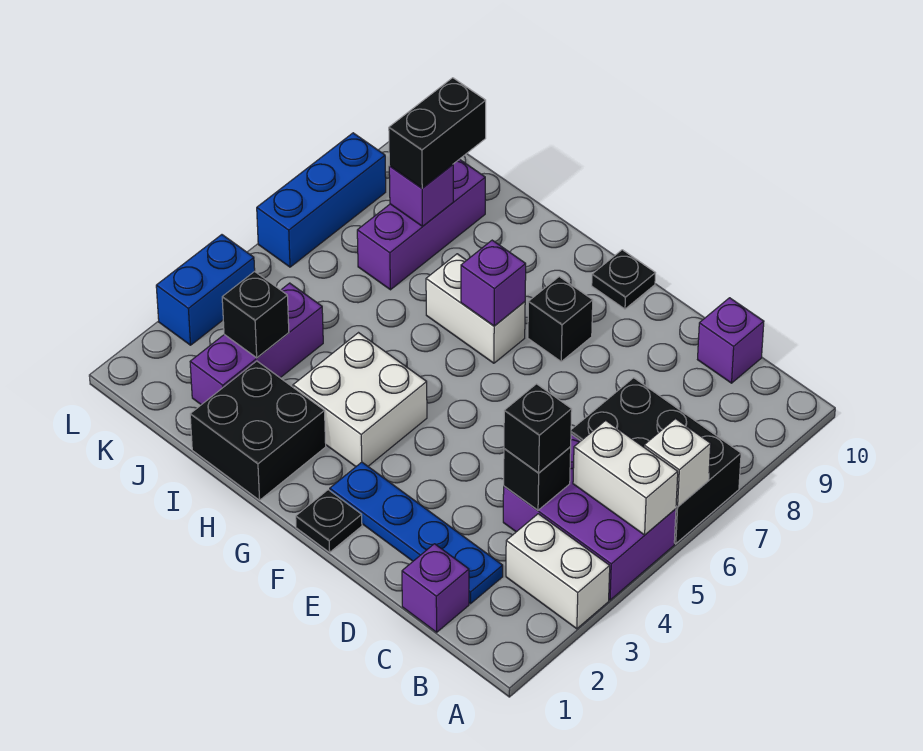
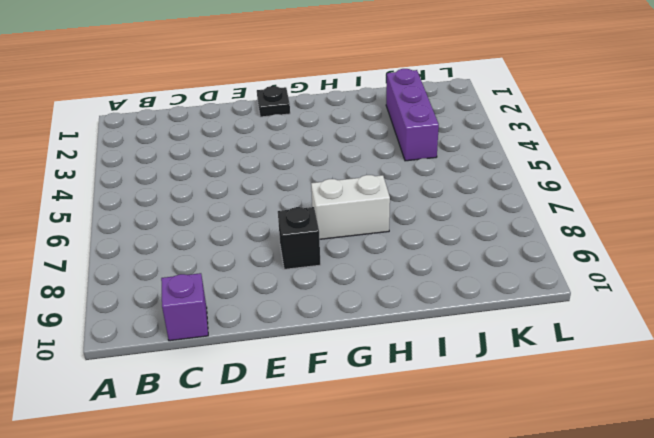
none -> white 1x2 brick [506,514,610,629]
none -> purple 2x3 brick [503,434,676,600]
none -> black 2x3 brick [571,378,741,544]

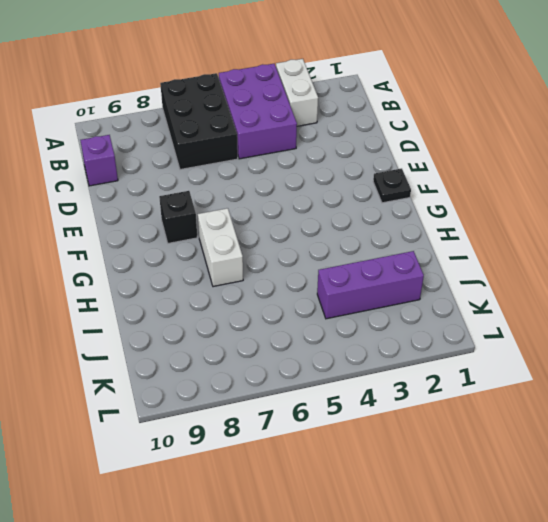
none -> purple 1x1 brick [402,544,469,632]
none -> blue 1x4 plate [330,462,503,604]
none -> black 1x1 plate [592,250,655,309]

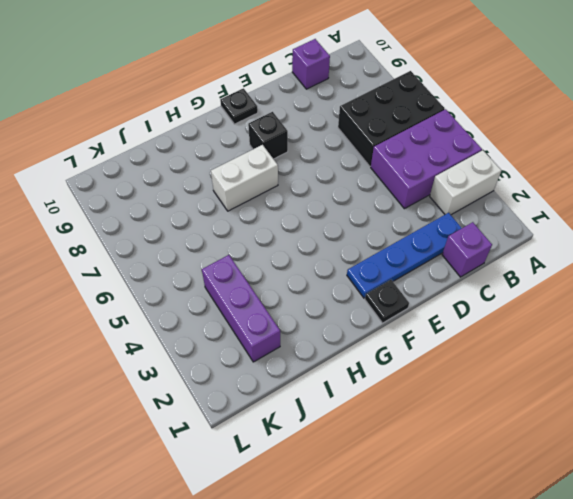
none -> white 2x2 brick [293,333,427,467]
none -> black 2x2 brick [190,361,326,500]
none -> purple 1x3 brick [357,159,485,290]

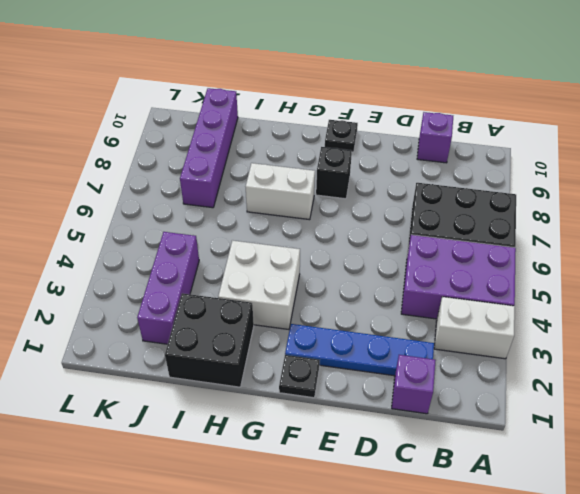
purple 1x4 brick [180,88,238,208] -> purple 1x3 brick [357,159,485,290]
none -> blue 1x2 brick [156,235,255,345]
none -> blue 1x3 brick [257,133,386,267]
none -> white 1x2 brick [573,420,678,535]

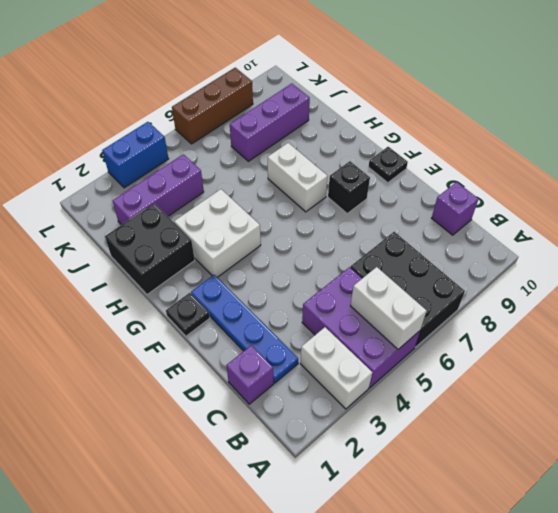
brown 1x3 brick [172,68,253,144] -> blue 1x3 brick [257,133,386,267]
none -> white 1x1 brick [644,419,711,507]
none -> black 1x1 brick [504,447,571,510]
none -> purple 1x1 brick [461,240,526,326]

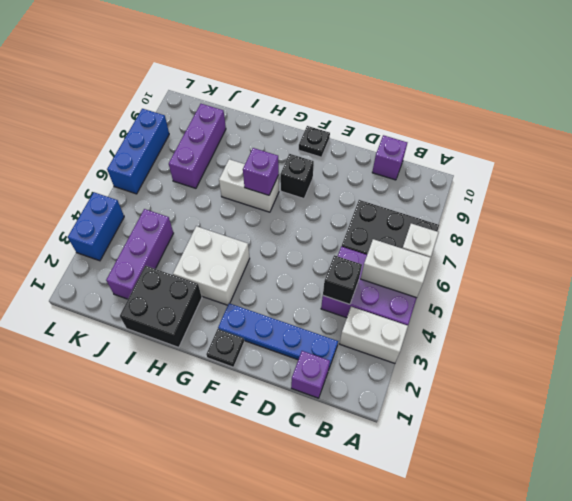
none -> black 1x1 brick [222,271,289,358]
none -> purple 1x1 brick [389,165,453,226]
none -> black 1x1 brick [504,384,572,473]

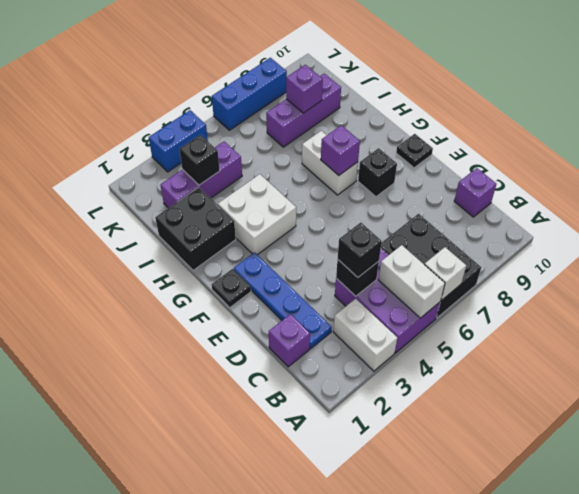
none -> black 1x2 brick [389,78,486,188]

